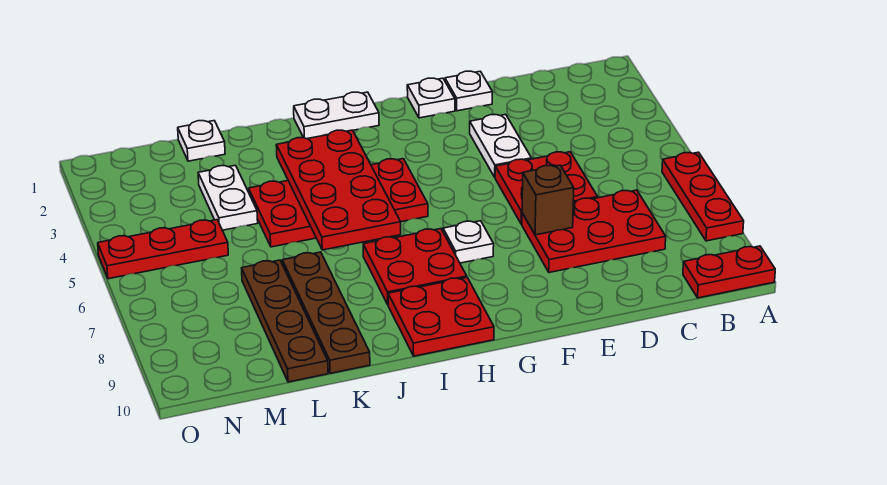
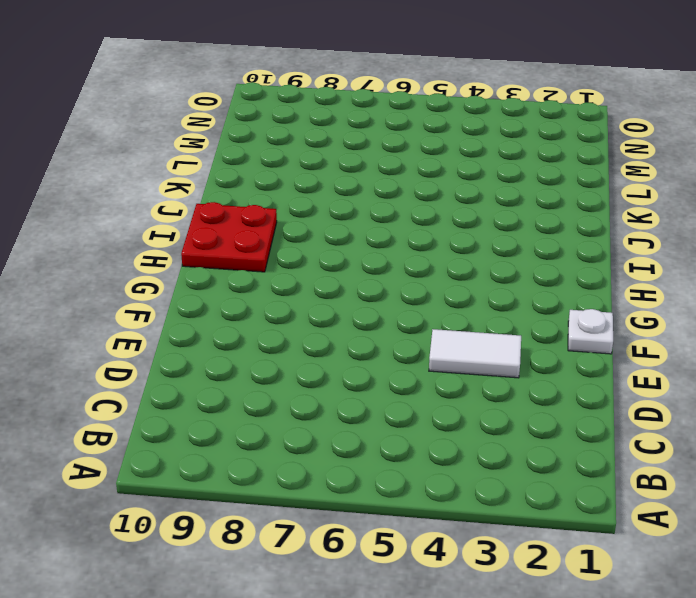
white 1x2 tile [429,329,521,378] -> white 1x2 plate [470,114,532,177]
none -> red 1x3 plate [662,152,744,241]
none -> red 1x2 plate [683,246,775,298]
none -> red 2x3 plate [522,190,666,272]

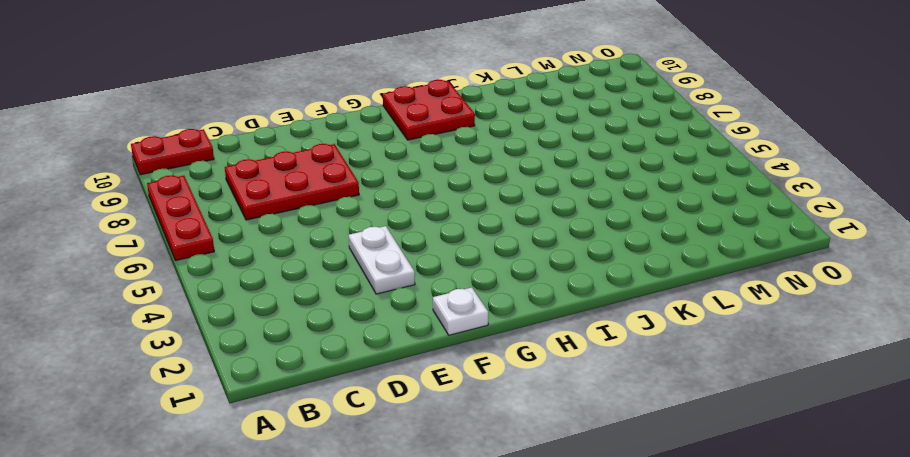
none -> red 2x2 plate [495,152,598,224]
none -> white 1x1 plate [445,71,493,111]
none -> white 1x1 plate [443,221,494,263]

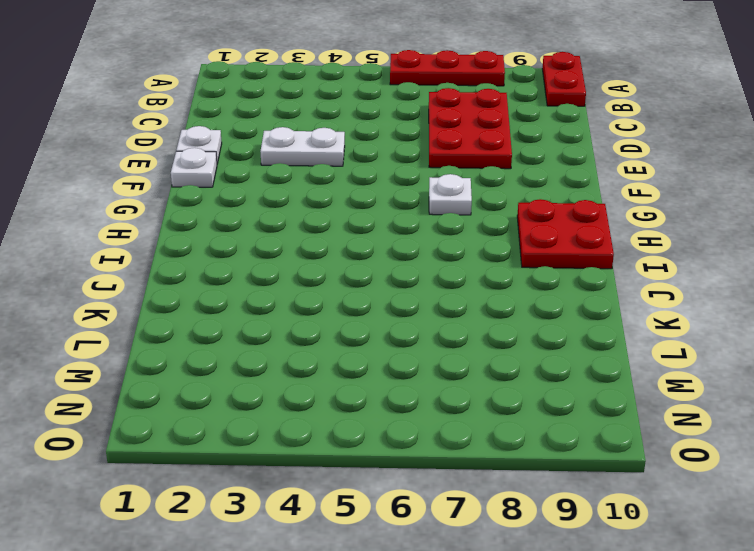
none -> red 2x2 plate [495,152,598,224]
none -> white 1x2 plate [294,92,379,139]
none -> red 2x4 plate [249,159,428,247]

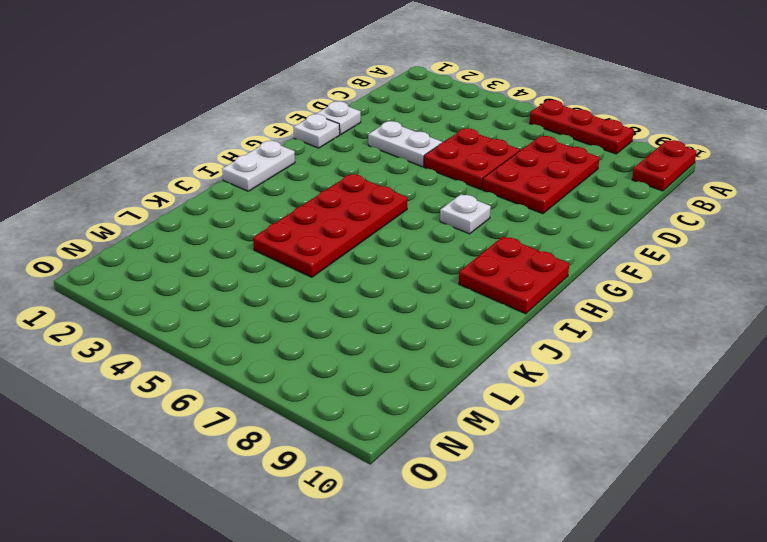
none -> red 2x2 plate [363,229,467,304]
none -> brown 1x4 plate [282,252,370,373]
none -> white 1x1 plate [178,121,225,161]

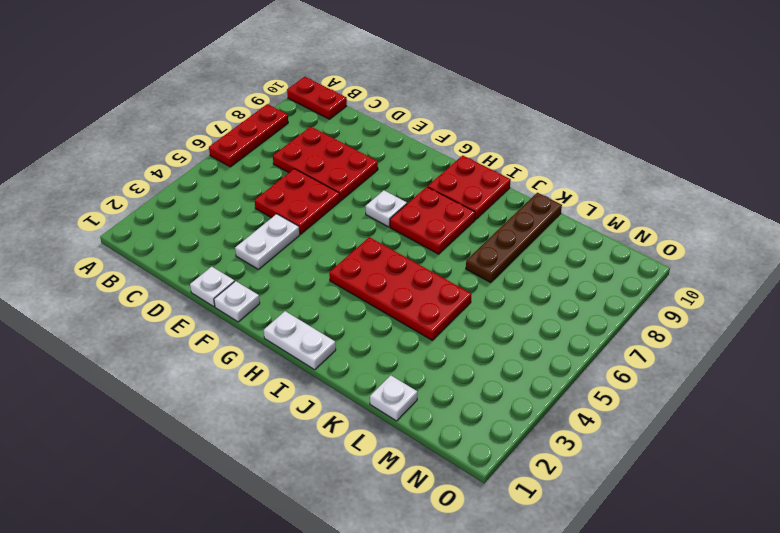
none -> white 1x2 plate [198,165,258,230]
none -> brown 1x4 plate [242,260,328,382]
none -> red 1x3 plate [98,220,228,279]

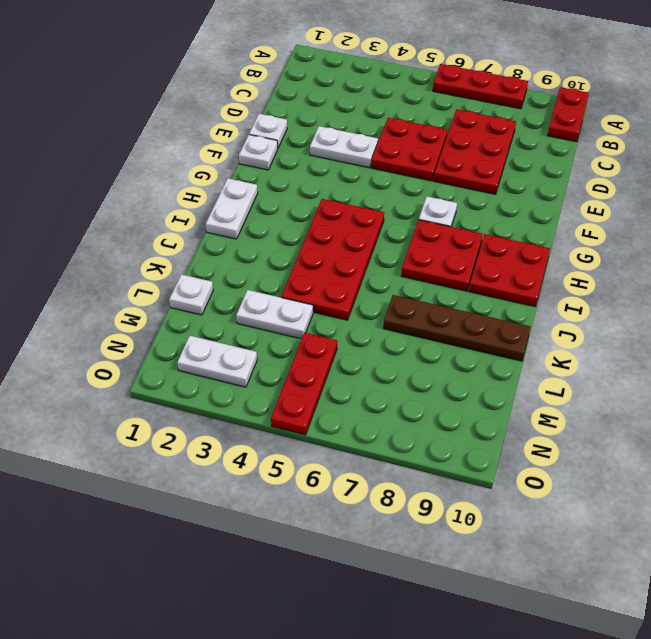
white 1x2 plate [177,336,257,387] -> none
none -> brown 1x4 plate [242,260,328,382]
none -> brown 1x1 brick [522,165,574,235]
none -> red 2x4 plate [276,130,401,250]

